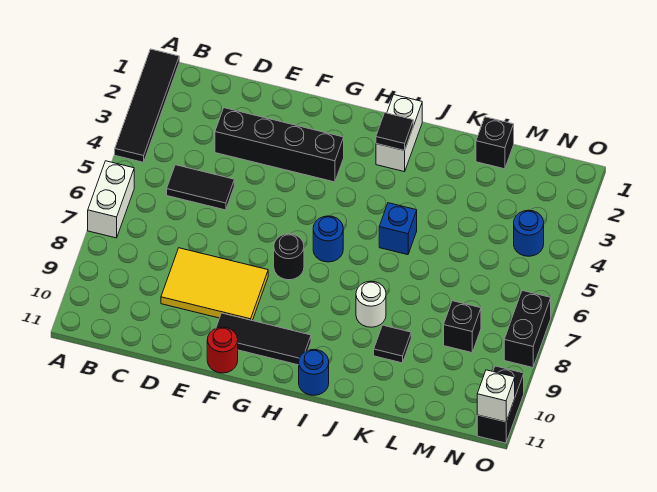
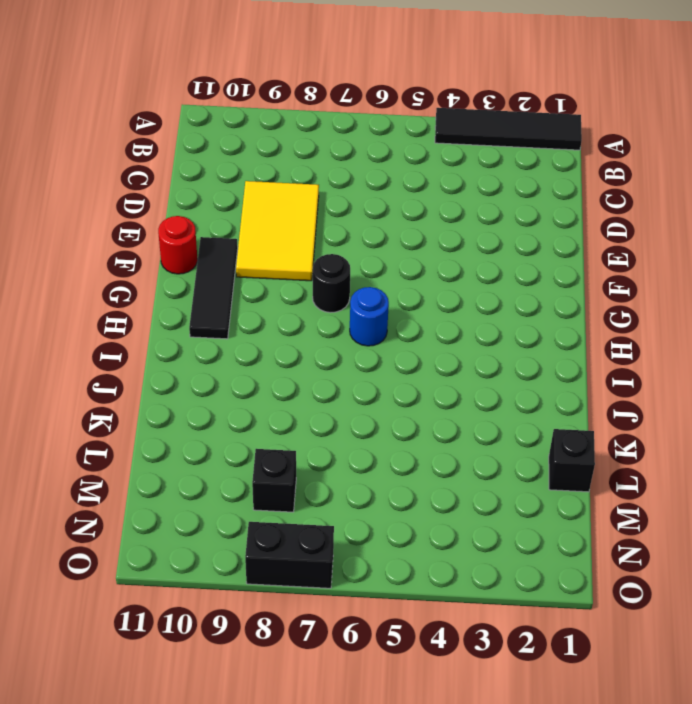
none -> white 1x2 brick [88,161,134,238]
none -> black 1x2 tile [167,165,234,210]
none -> black 1x4 brick [215,108,344,182]

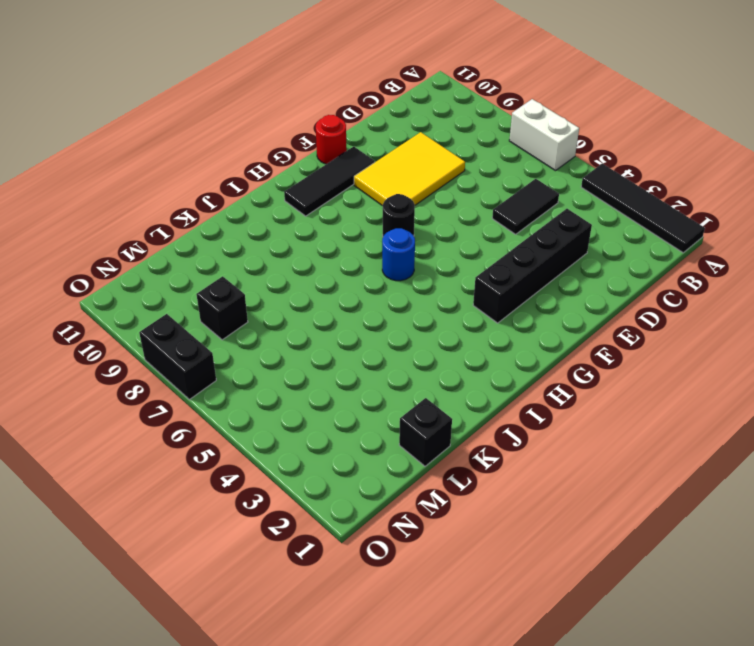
none -> white 1x2 brick [376,95,422,172]
none -> blue 1x1 round brick [299,349,329,395]
none -> blue 1x1 brick [379,203,417,255]

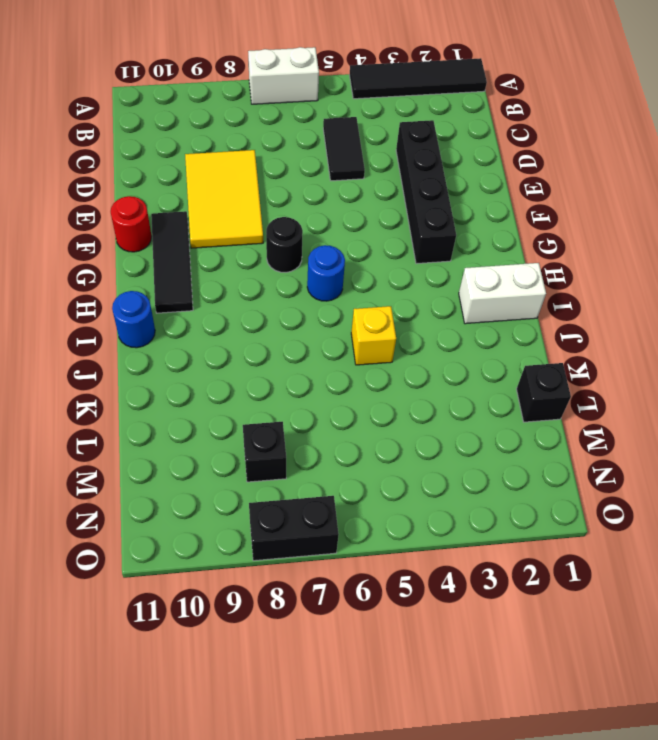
yellow 1x1 brick [351,306,396,365] -> blue 1x1 brick [379,203,417,255]
none -> white 1x1 round brick [356,281,386,327]
none -> black 1x1 tile [374,325,411,363]
none -> blue 1x1 round brick [514,210,544,256]

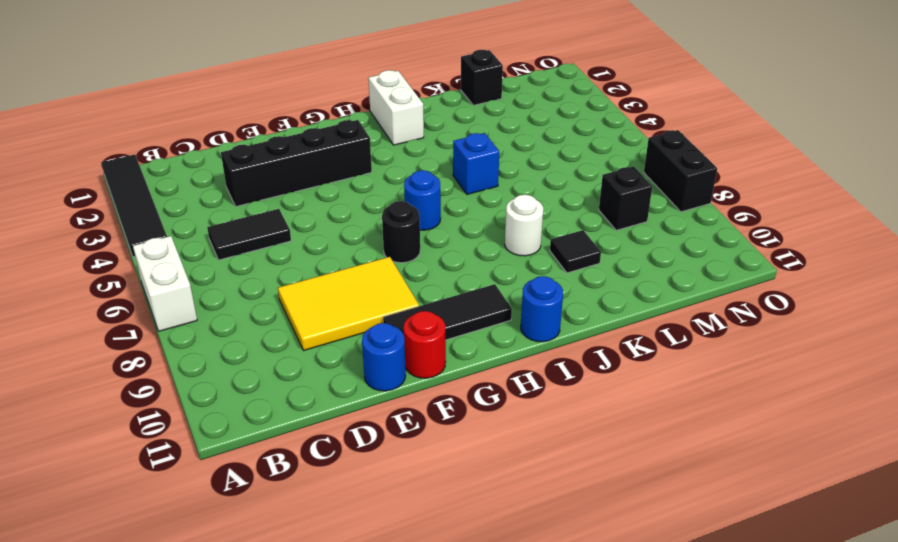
blue 1x1 round brick [362,323,406,391] -> blue 1x1 round brick moved to [514,210,544,256]
none -> black 1x2 brick [477,366,524,443]
none -> black 1x1 tile [376,113,413,150]
none -> white 1x1 brick [477,370,515,422]

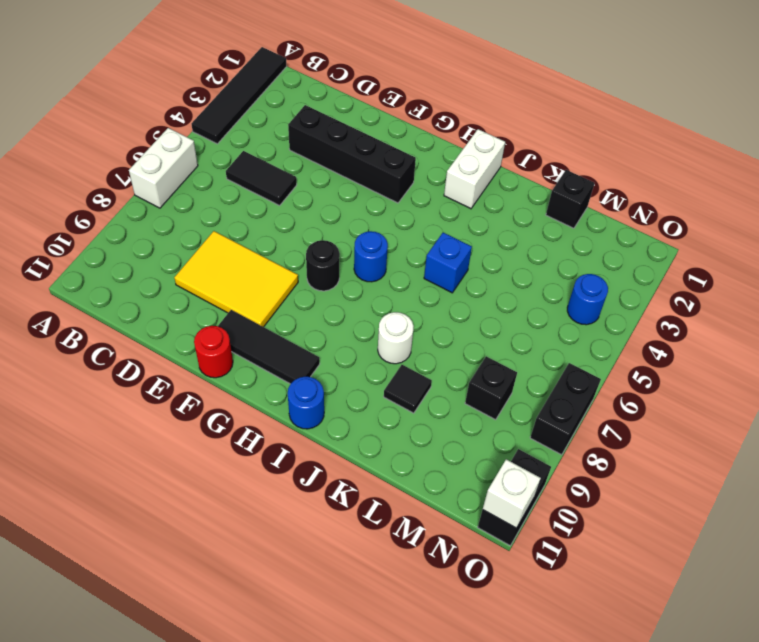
none -> black 1x1 tile [376,113,413,150]

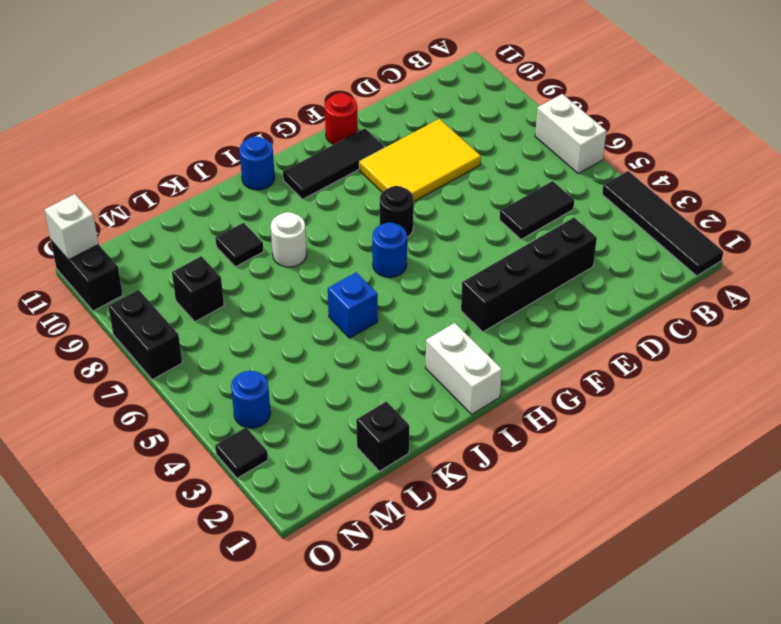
black 1x1 tile [215,427,268,478] -> black 1x1 tile moved to [376,113,413,150]

